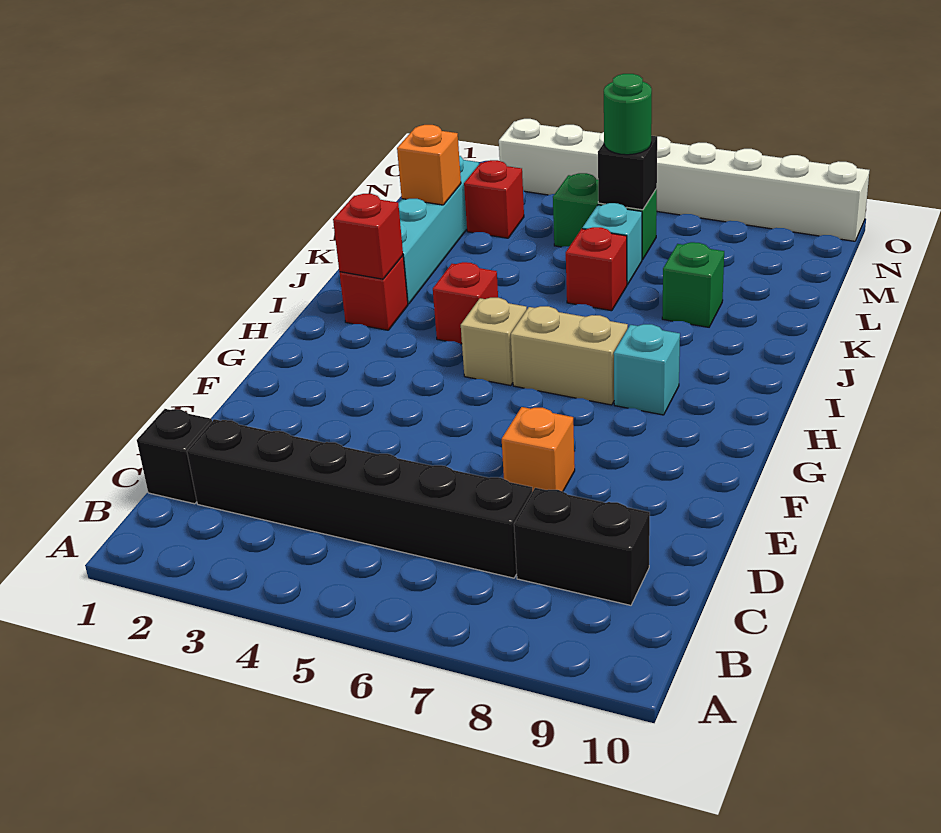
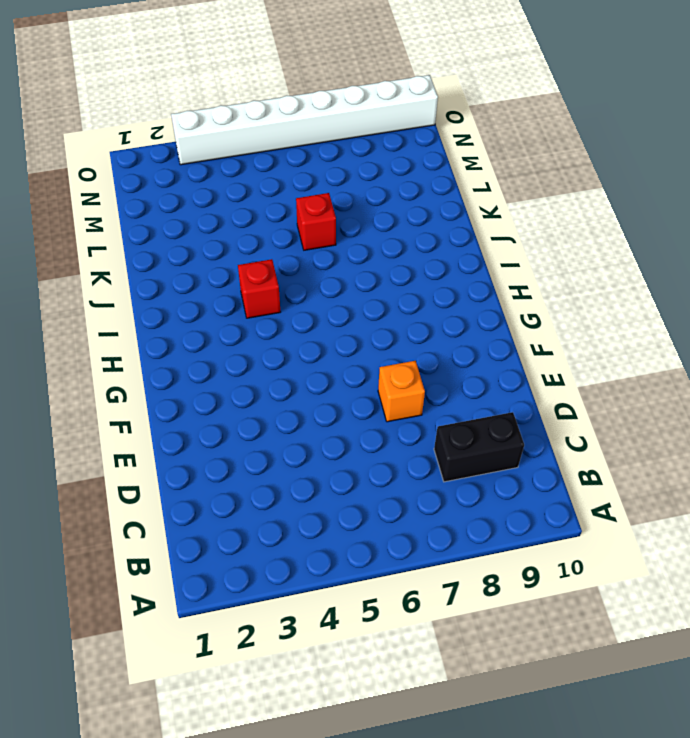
none -> black 1x1 brick [137,409,212,504]
none -> black 1x6 brick [187,419,532,578]
none -> tan 1x1 brick [461,298,527,386]

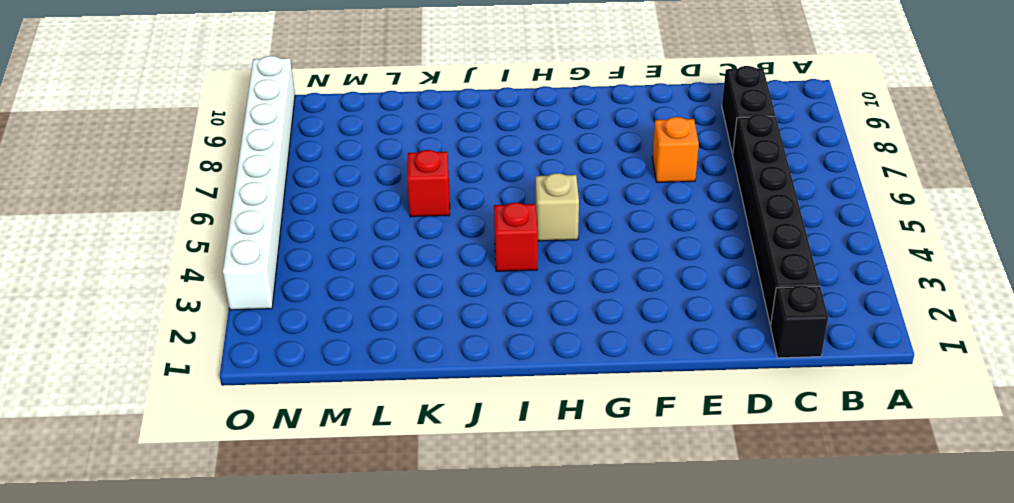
none -> tan 1x2 brick [511,306,628,405]
none -> cyan 1x1 brick [614,324,680,415]
none -> red 1x1 brick [339,256,408,330]

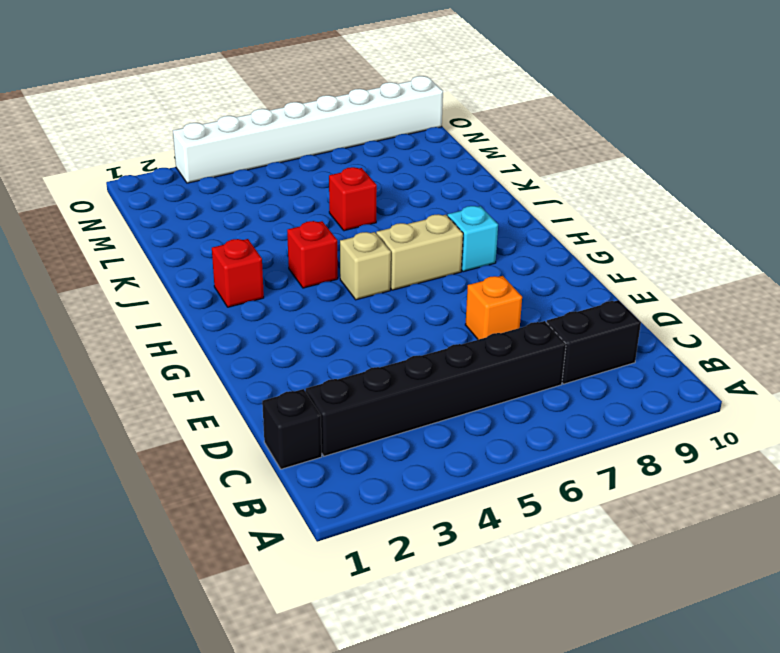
none -> cyan 1x4 brick [398,156,479,304]
none -> green 1x1 brick [662,242,724,327]
none -> cyan 1x1 brick [582,203,642,285]

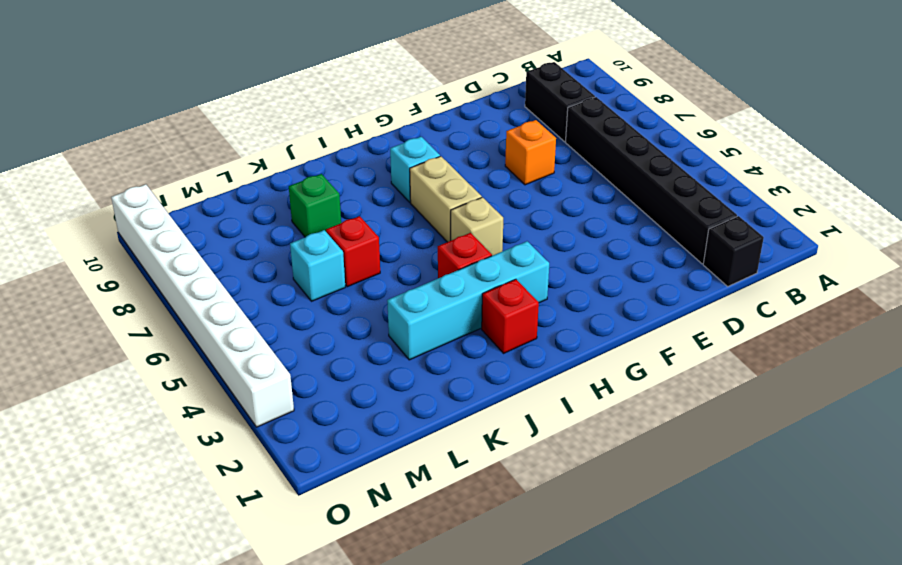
cyan 1x4 brick [387,241,549,360] -> cyan 1x4 brick moved to [398,156,479,304]
none -> red 1x1 brick [464,160,524,238]
none -> green 1x2 brick [553,173,657,260]
none -> red 1x1 brick [333,194,403,279]

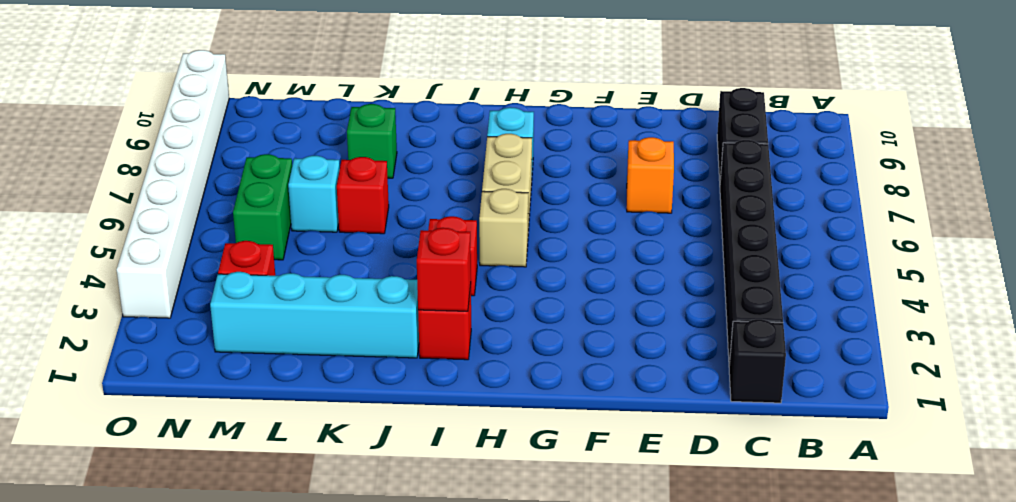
none -> orange 1x1 brick [397,125,461,205]
none -> black 1x1 brick [598,136,657,210]
none -> green 1x1 round brick [604,74,652,155]

